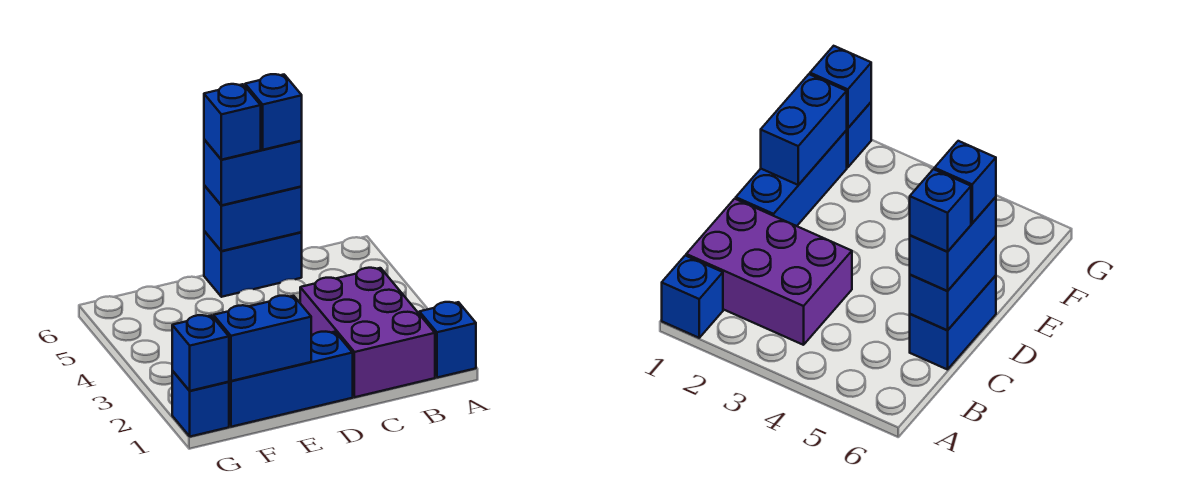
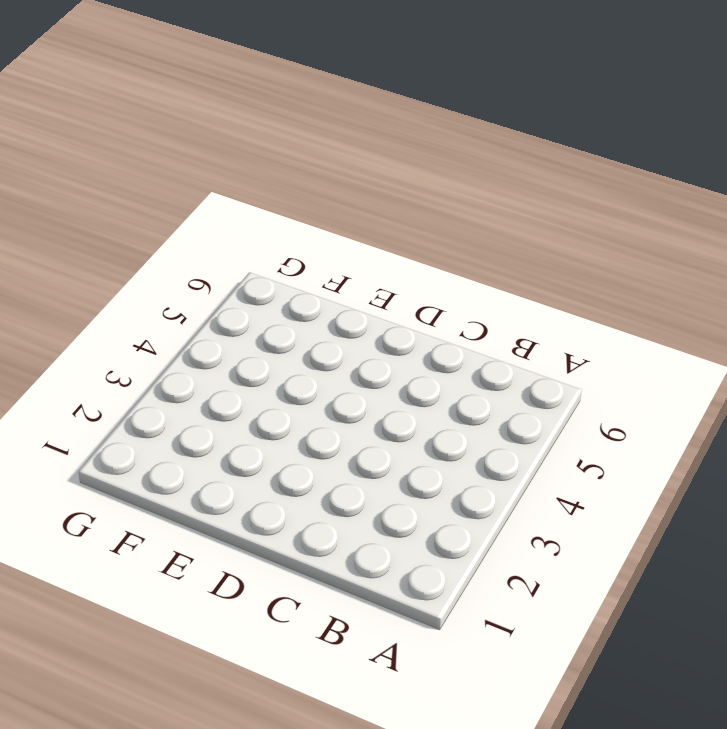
none -> blue 1x1 brick [419,302,476,378]
none -> purple 2x3 brick [300,268,435,397]

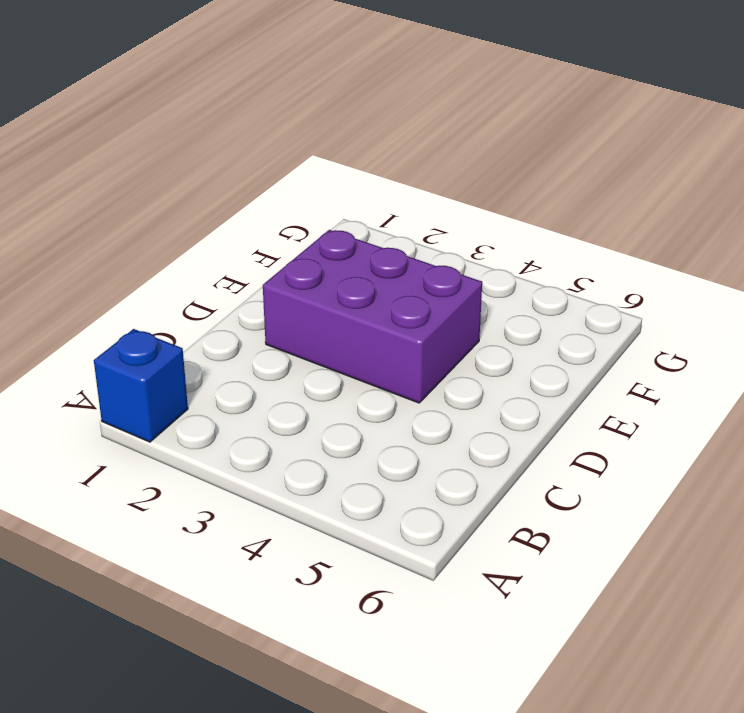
purple 2x3 brick [263,230,482,403] -> purple 2x3 brick moved to [300,268,435,397]
none -> blue 1x2 brick [204,231,302,297]
none -> blue 1x3 brick [229,332,353,427]

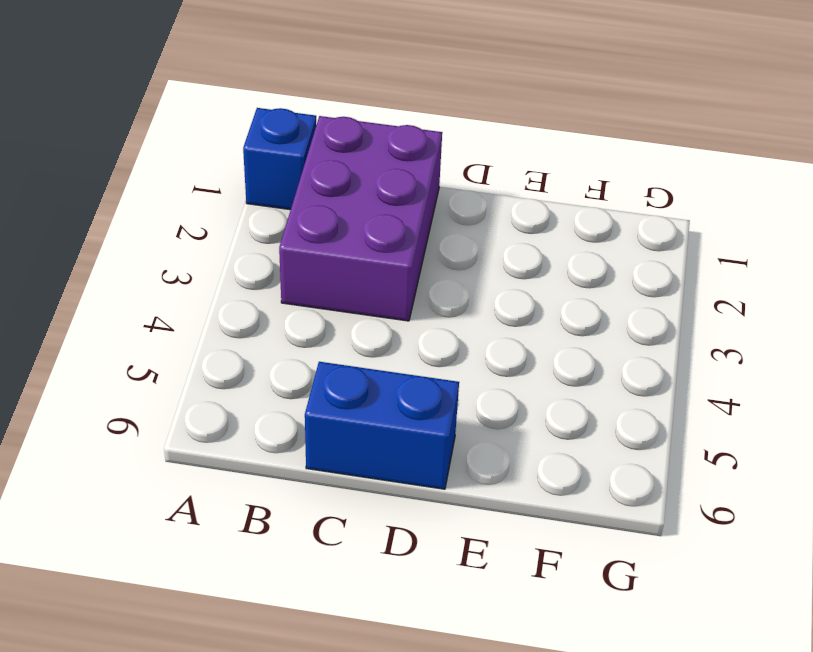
none -> blue 1x3 brick [229,332,353,427]
none -> blue 1x1 brick [172,371,229,437]

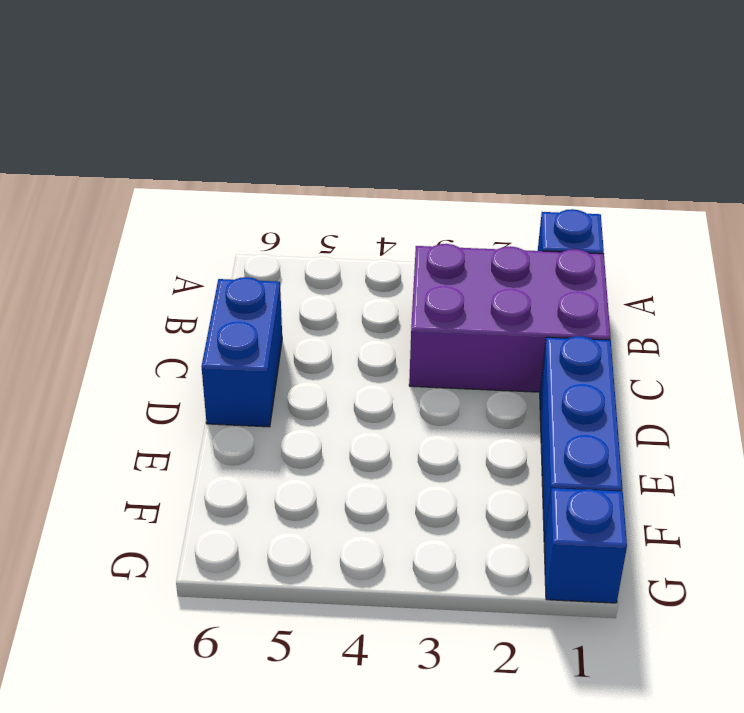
none -> blue 1x2 brick [204,185,302,251]
none -> blue 1x2 brick [213,296,311,381]

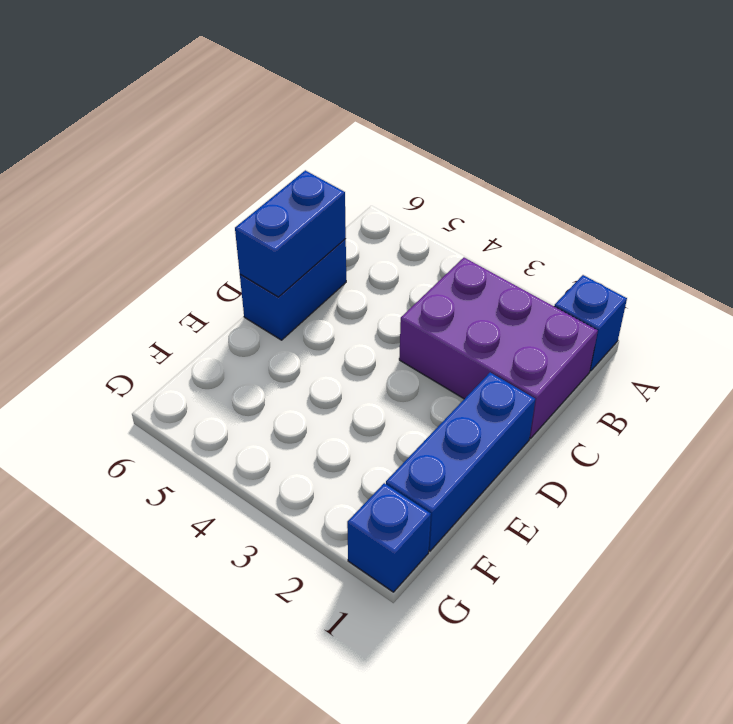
none -> blue 1x2 brick [213,296,311,381]
none -> blue 1x1 brick [172,315,229,391]

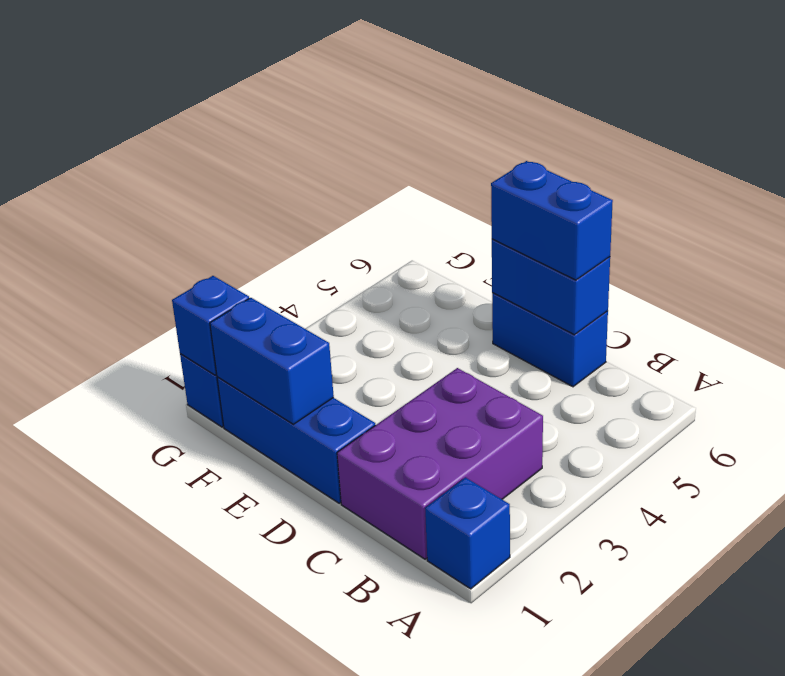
none -> blue 1x1 brick [245,74,302,150]
none -> blue 1x1 brick [204,84,261,160]

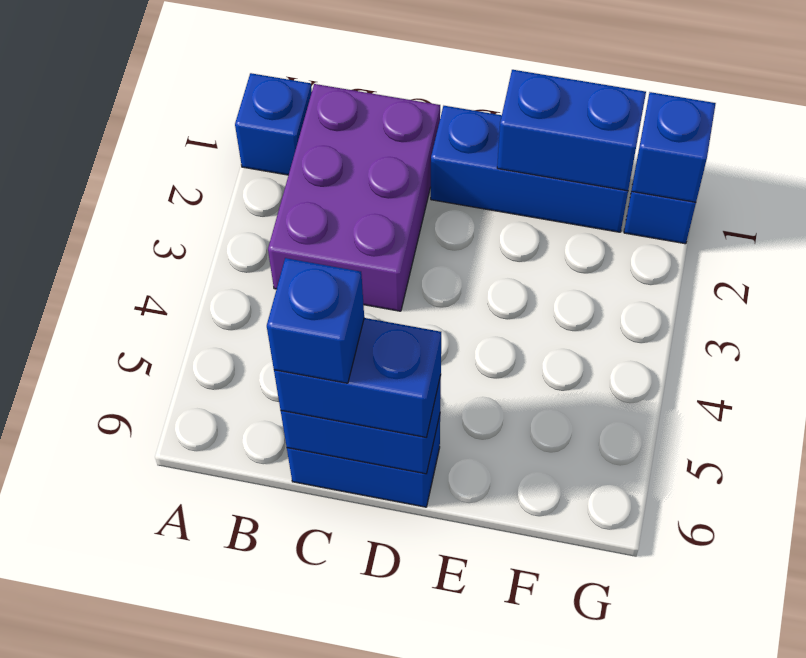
none -> blue 1x1 brick [204,84,261,160]

